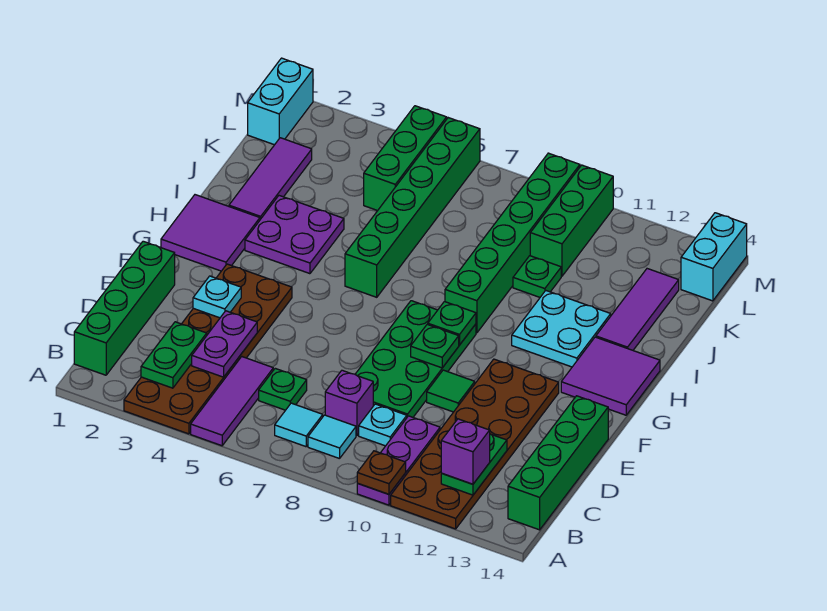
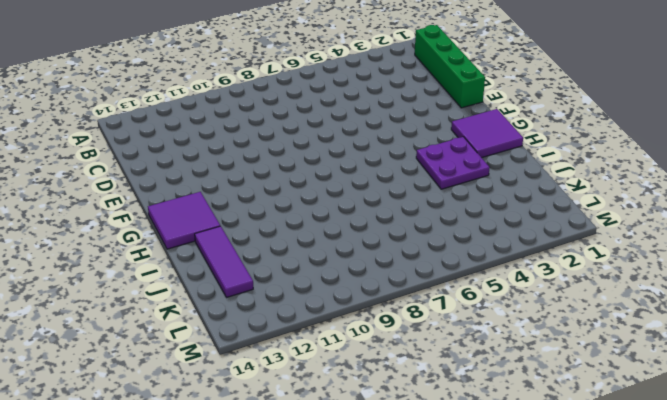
none -> brown 2x6 plate [124,264,292,434]
none -> purple 1x3 tile [191,357,273,446]
none -> purple 1x3 plate [357,416,440,505]
none -> brown 2x6 plate [391,359,559,529]

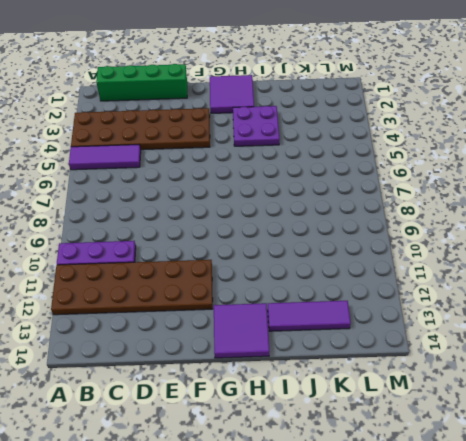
none -> cyan 1x1 tile [275,403,323,447]
none -> cyan 1x1 tile [308,415,356,459]
none -> green 1x4 brick [508,396,608,530]
none -> green 1x1 plate [259,368,307,410]

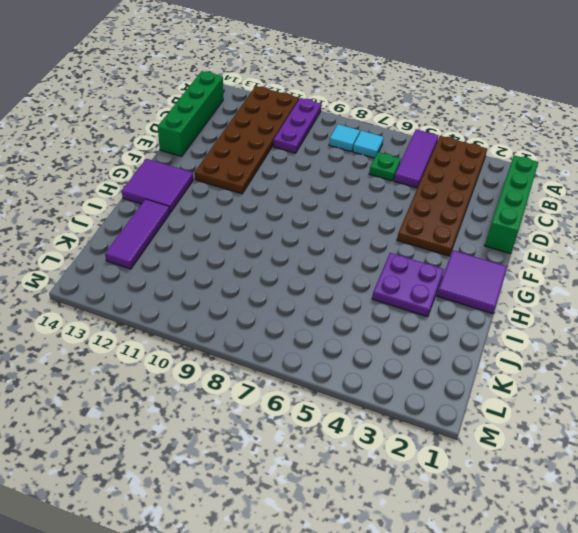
none -> purple 1x1 brick [325,370,373,436]
none -> cyan 1x1 plate [359,404,407,446]
none -> green 2x4 plate [355,301,476,417]
none -> green 1x1 tile [427,370,475,412]

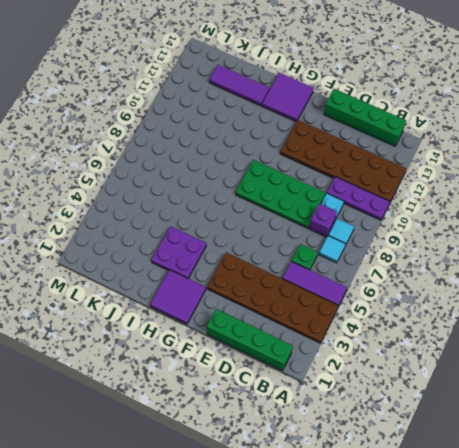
none -> green 1x1 tile [427,370,475,412]
none -> green 1x6 brick [345,118,480,297]
none -> green 1x6 brick [445,153,580,333]
none -> cyan 2x2 plate [512,291,611,367]

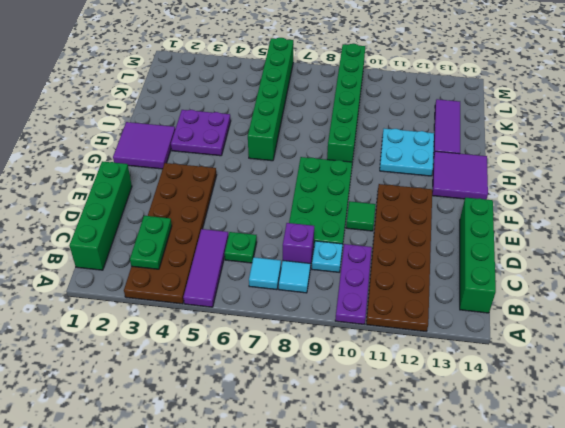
none -> purple 1x3 tile [229,138,312,219]
none -> green 1x1 plate [513,256,561,297]
none -> green 1x3 brick [364,106,447,211]
none -> green 1x3 brick [530,165,613,276]

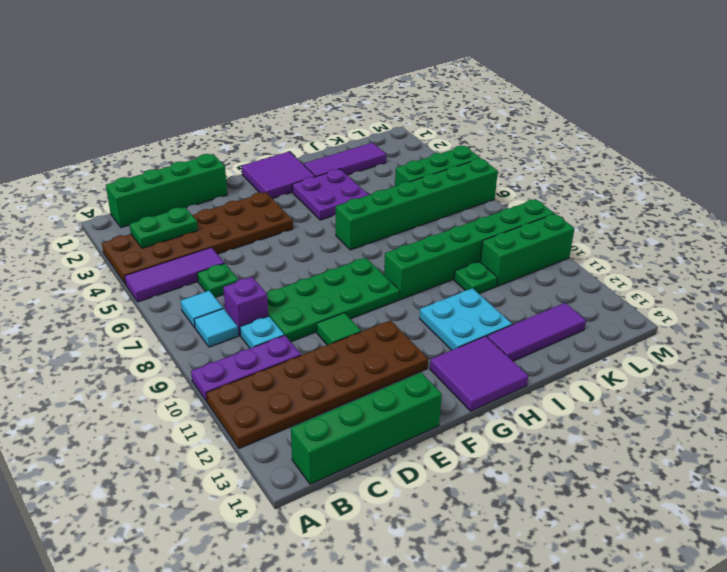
none -> cyan 1x2 brick [248,58,313,145]
none -> cyan 1x2 brick [681,213,747,301]
none -> brown 1x1 plate [357,451,406,494]
none -> green 1x2 plate [441,434,507,495]

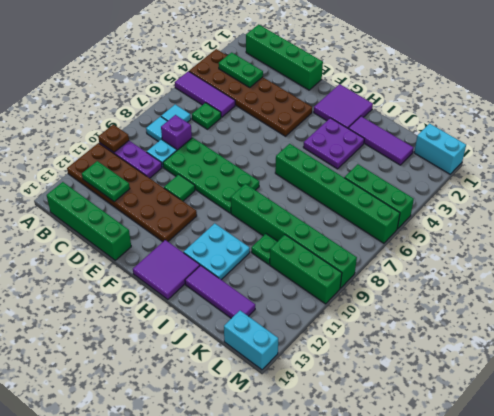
none -> purple 1x2 plate [192,311,257,377]
none -> cyan 1x1 plate [193,276,241,318]
none -> green 1x1 plate [411,324,459,368]
none -> green 1x1 plate [428,302,476,345]

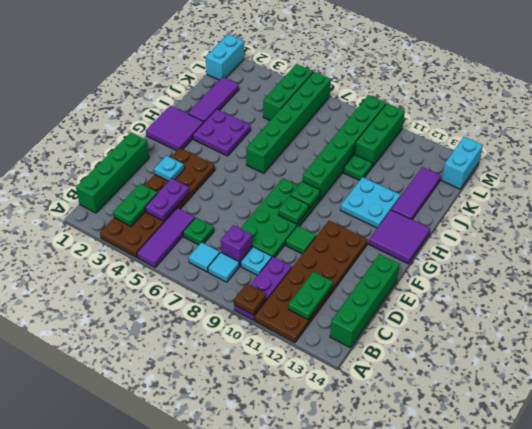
none -> purple 1x1 brick [441,419,490,484]

